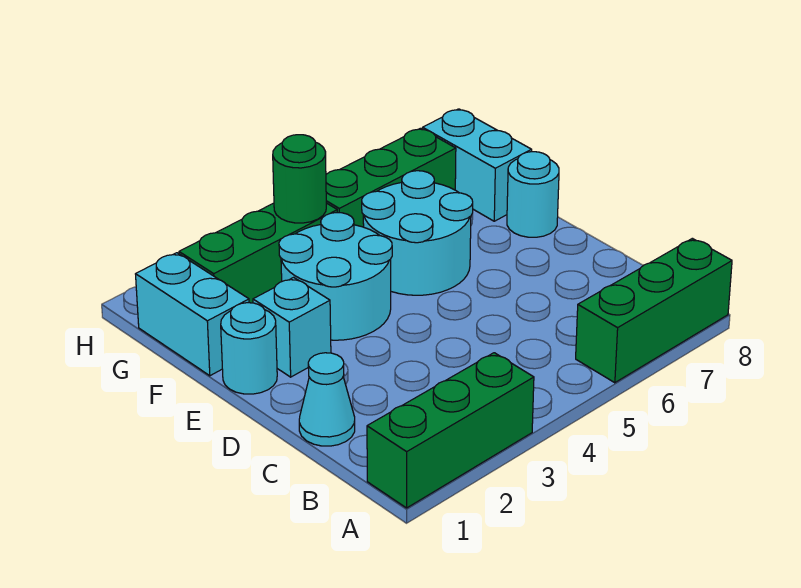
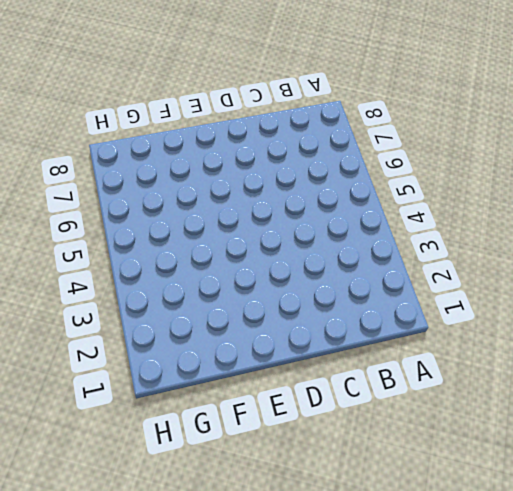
none -> green 1x3 brick [367,353,534,508]
none -> green 1x3 brick [576,238,732,383]
none -> cyan 1x1 cone [299,353,355,446]

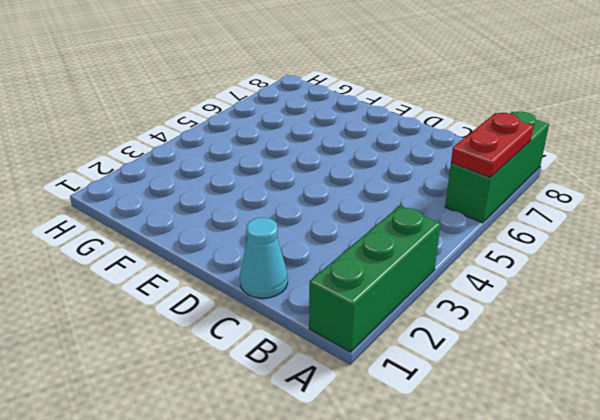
red 1x2 plate [451,113,534,177] -> none
none -> cyan 1x1 round brick [221,303,277,394]
none -> cyan 1x1 brick [253,277,331,377]
none -> cyan 2x2 round brick [279,213,392,340]

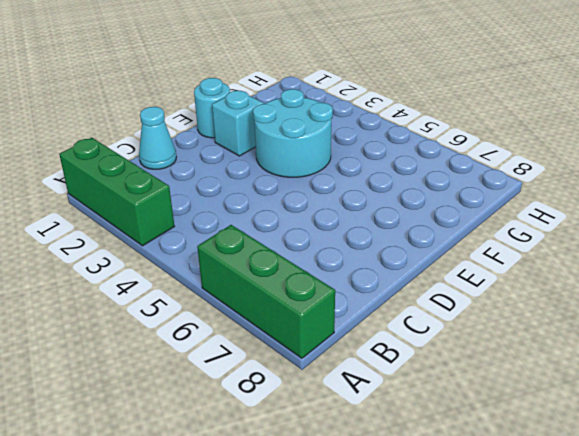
none -> cyan 2x2 round brick [362,171,473,295]
none -> cyan 1x1 round brick [507,152,559,237]
none -> cyan 1x2 brick [136,253,249,376]

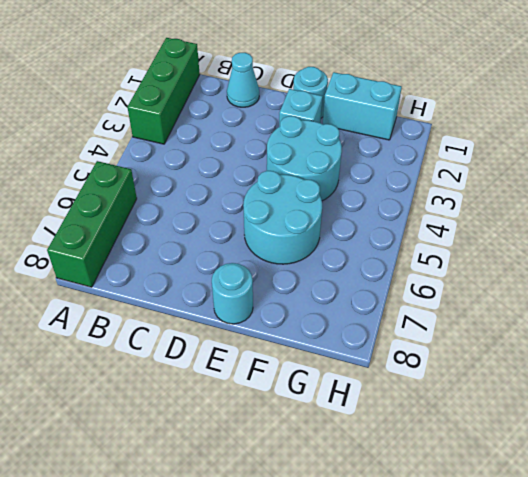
none -> cyan 1x2 brick [423,109,532,221]
none -> green 1x3 brick [179,203,337,303]
none -> green 1x3 brick [326,128,456,227]

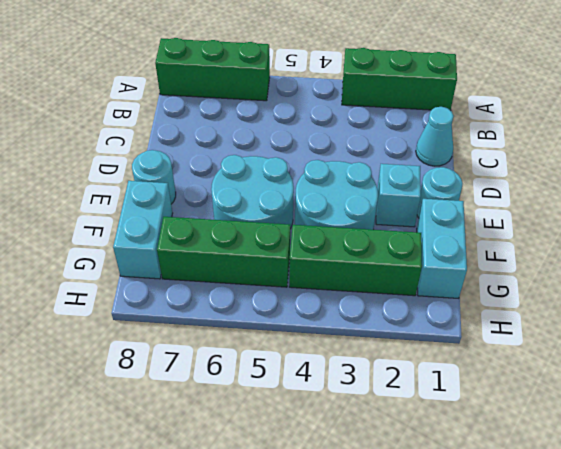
none -> green 1x1 round brick [273,135,326,223]

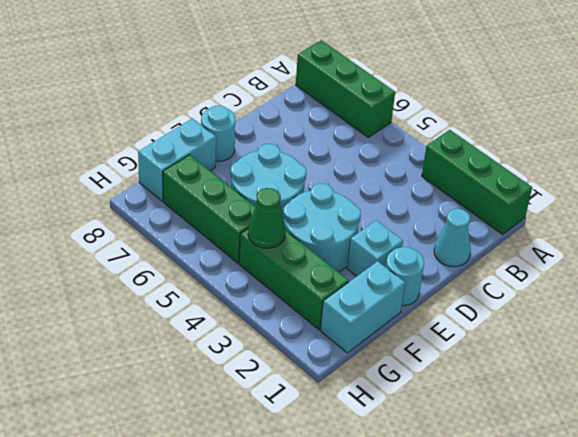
green 1x1 cone [248,188,285,248] -> green 1x1 round brick [273,135,326,223]

